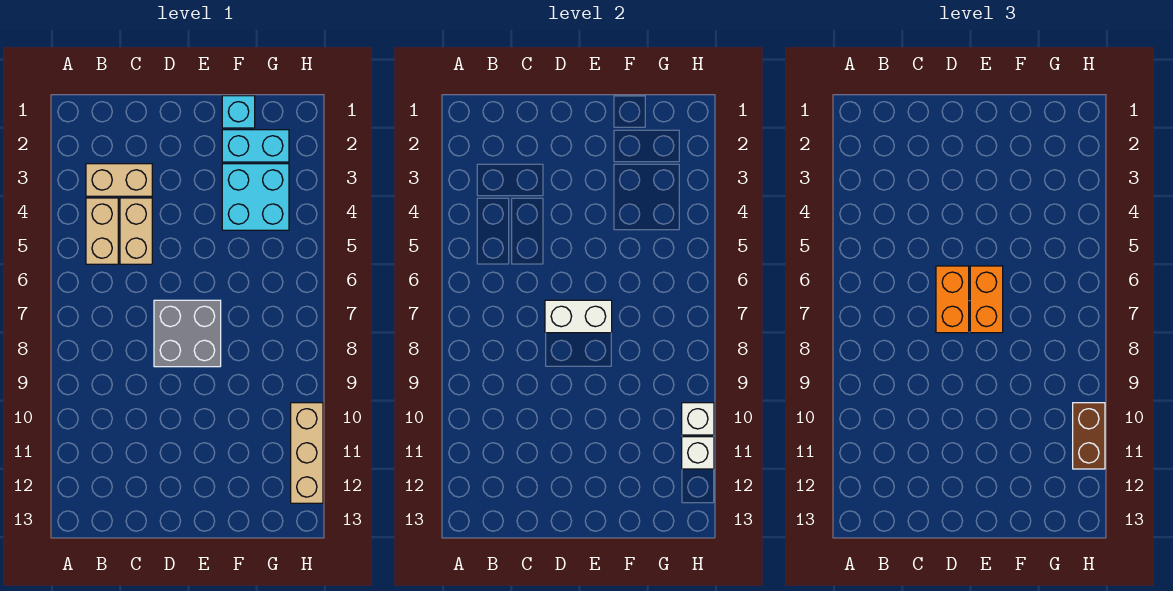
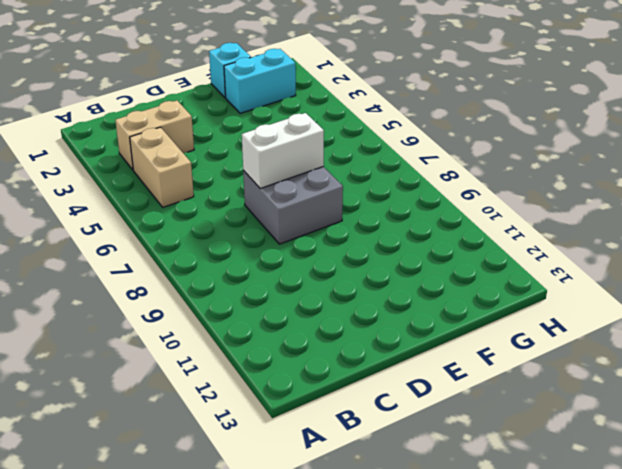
none -> tan 1x2 brick [120,198,152,264]
none -> cyan 2x2 brick [222,164,289,230]
none -> tan 1x3 brick [291,403,323,503]

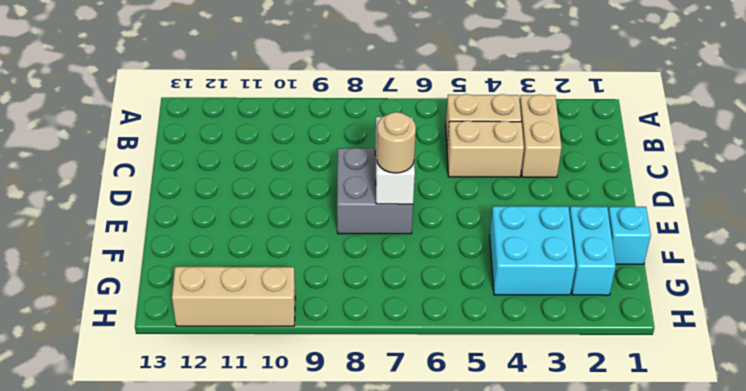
tan 1x1 round brick [377,112,416,173] -> orange 1x2 brick [970,266,1003,333]
none -> white 1x1 brick [682,403,714,435]
none -> white 1x1 brick [682,437,714,469]
none -> orange 1x2 brick [936,266,969,333]

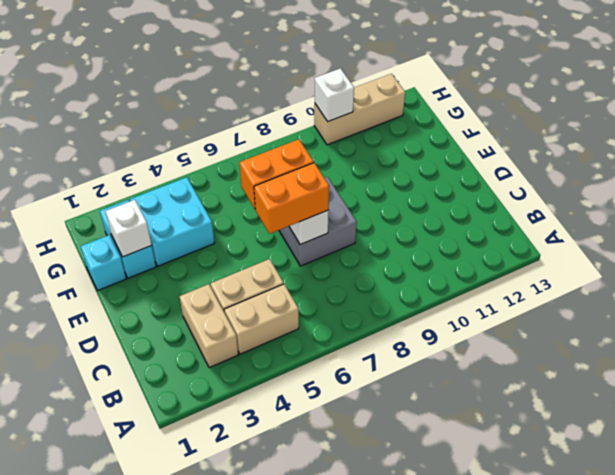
white 1x1 brick [105,200,152,257] -> white 1x1 brick moved to [682,437,714,469]
none -> brown 1x2 brick [1073,403,1105,469]

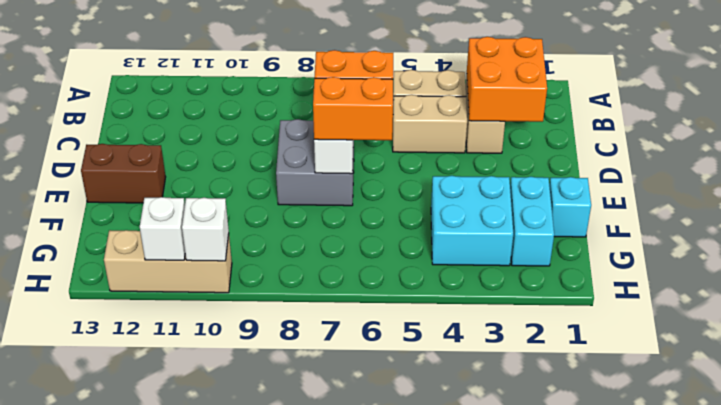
orange 2x2 brick [467,37,547,122] -> none
brown 1x2 brick [81,144,166,203] -> brown 1x2 brick moved to [1073,403,1105,469]

